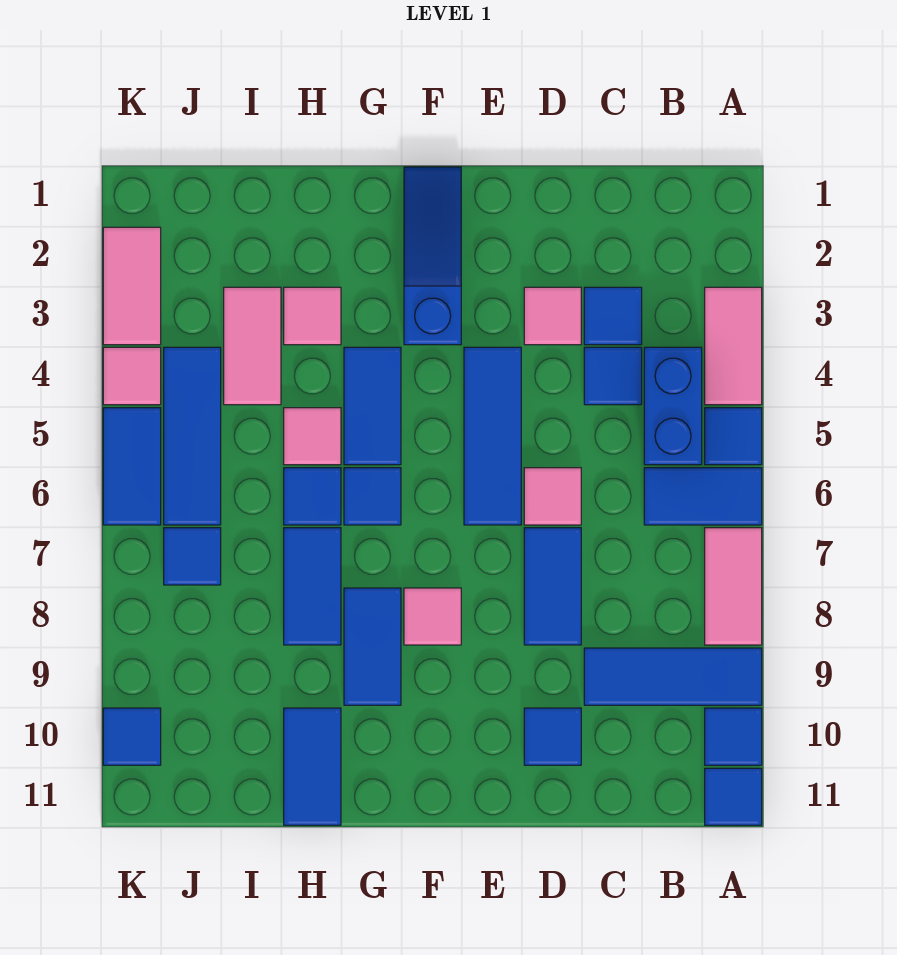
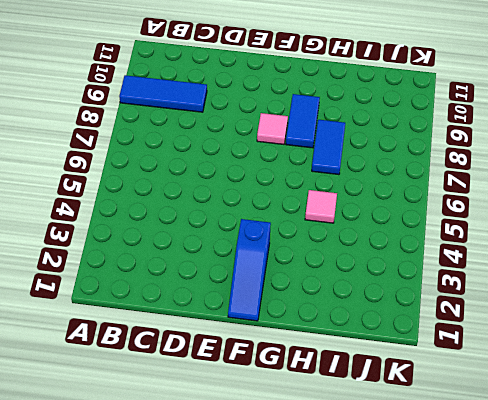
none -> pink 1x2 tile [705,287,762,405]
none -> blue 1x1 tile [705,408,762,465]
none -> blue 1x2 tile [644,468,762,525]
none -> pink 1x2 tile [705,528,762,645]

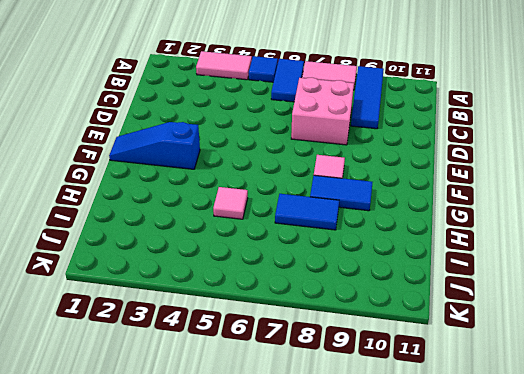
pink 2x2 brick [291,78,354,145] -> blue 1x2 tile [524,528,581,645]
none -> blue 1x1 tile [705,708,762,765]
none -> blue 1x1 tile [705,768,762,825]
none -> blue 1x2 brick [644,347,702,465]
none -> blue 1x1 tile [584,287,642,345]

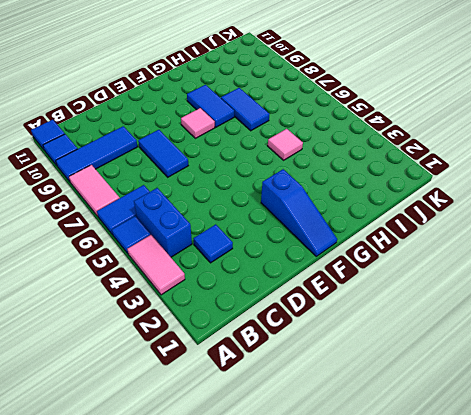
none -> blue 1x1 tile [584,347,642,405]
none -> pink 1x1 tile [524,287,581,345]
none -> pink 1x1 tile [524,468,581,525]
none -> blue 1x1 tile [524,708,581,765]

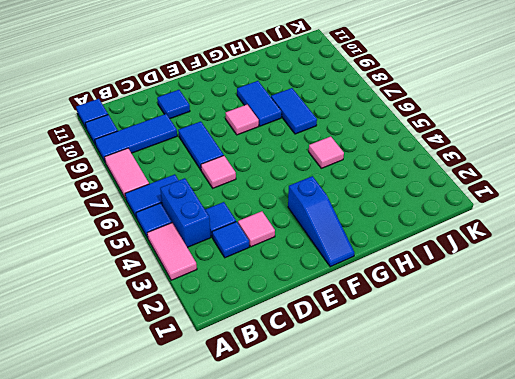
none -> blue 1x3 tile [464,347,521,525]
none -> blue 1x2 tile [344,347,401,465]
none -> blue 1x1 tile [344,468,401,525]
none -> pink 1x1 tile [284,287,341,345]

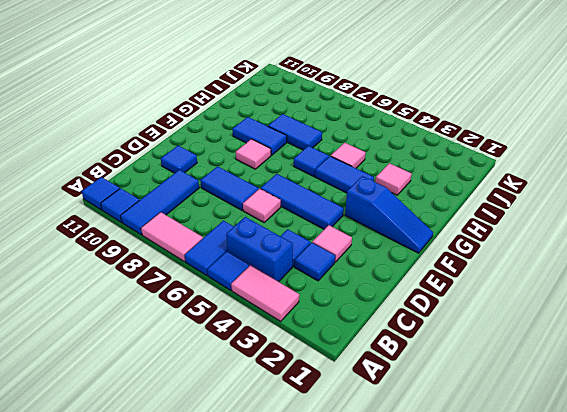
none -> blue 1x1 tile [284,468,341,525]
none -> blue 1x2 tile [284,708,341,825]
none -> pink 1x2 tile [224,287,281,405]
none -> blue 1x3 tile [164,347,221,525]

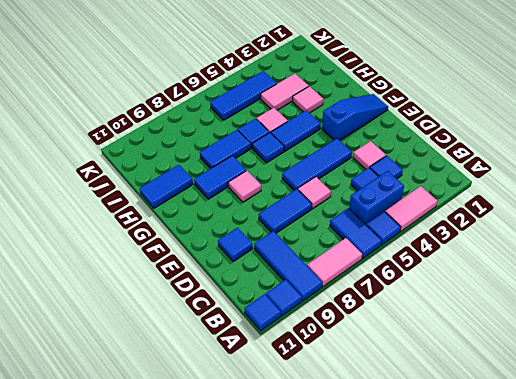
none -> blue 1x1 tile [164,528,221,585]
none -> pink 1x2 tile [103,227,161,345]
none -> pink 1x1 tile [103,347,161,405]
none -> blue 1x2 tile [103,408,161,525]

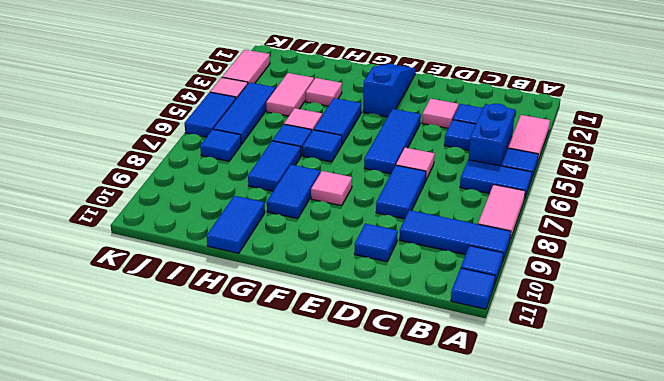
none -> blue 1x1 tile [103,708,161,765]

